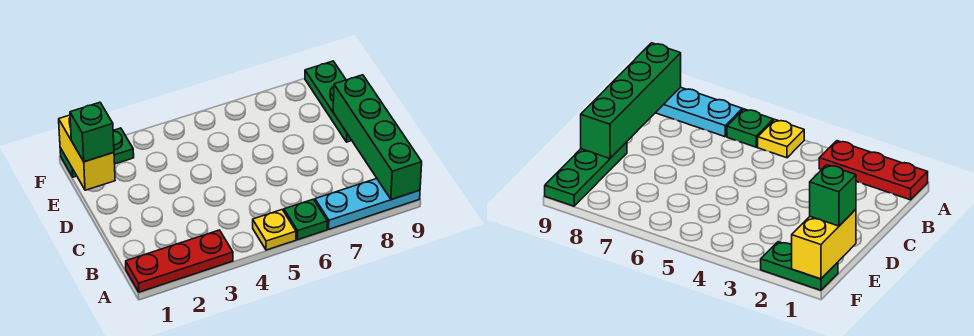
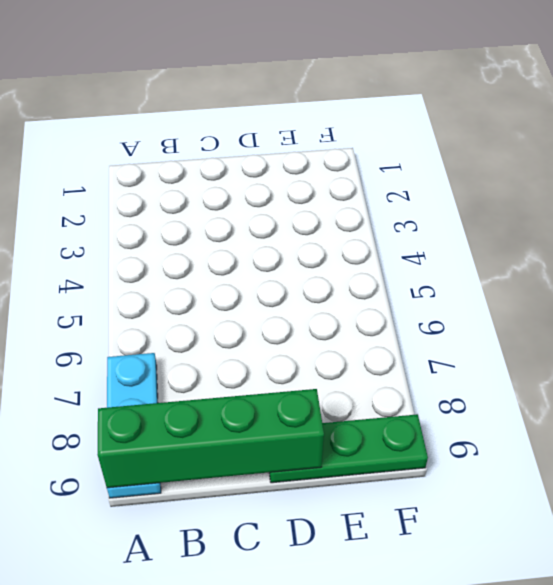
none -> red 1x3 plate [126,230,233,292]
none -> yellow 1x1 plate [253,210,296,250]

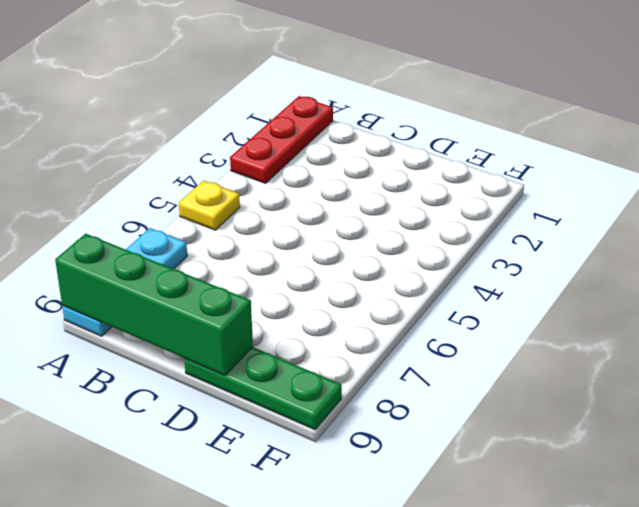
none -> green 1x1 plate [284,199,327,240]
none -> green 1x2 plate [60,128,134,177]

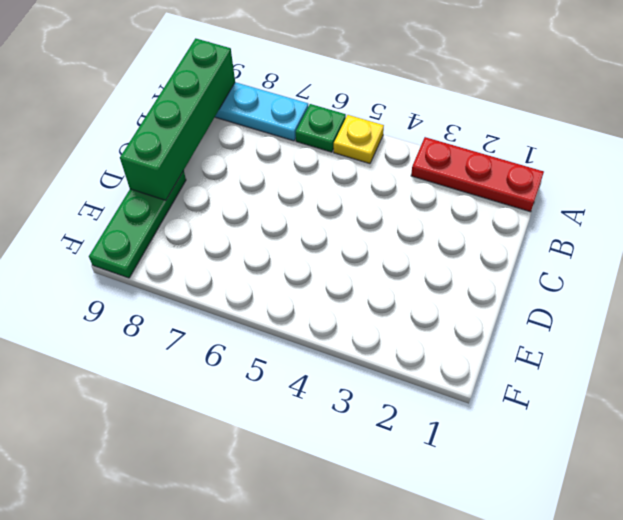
none -> green 1x2 plate [60,128,134,177]
none -> yellow 1x2 brick [59,115,115,190]

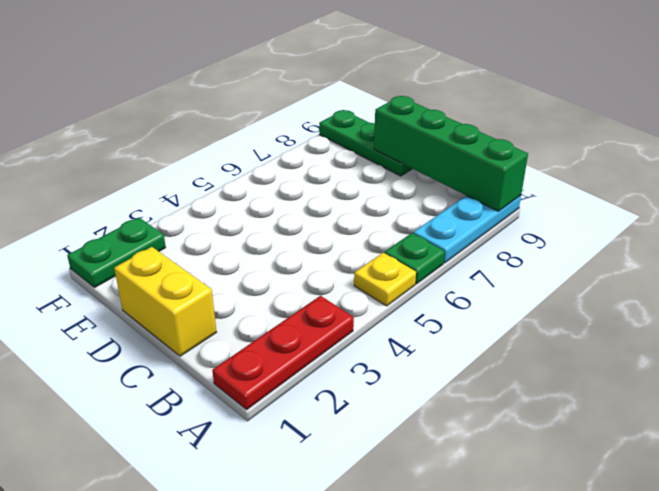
yellow 1x2 brick [114,247,216,356] -> yellow 1x2 brick moved to [59,115,115,190]
none -> green 1x1 brick [70,102,114,162]

